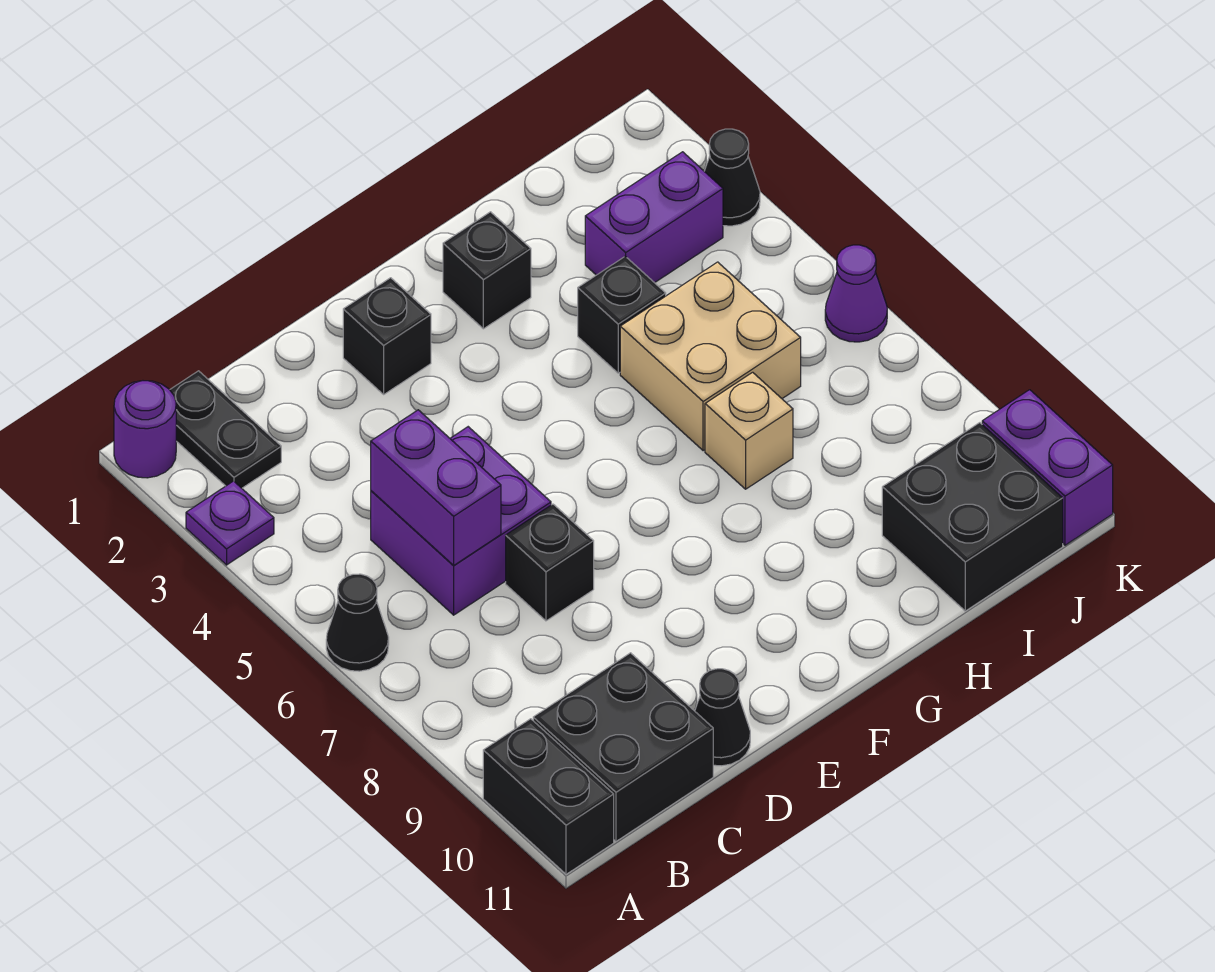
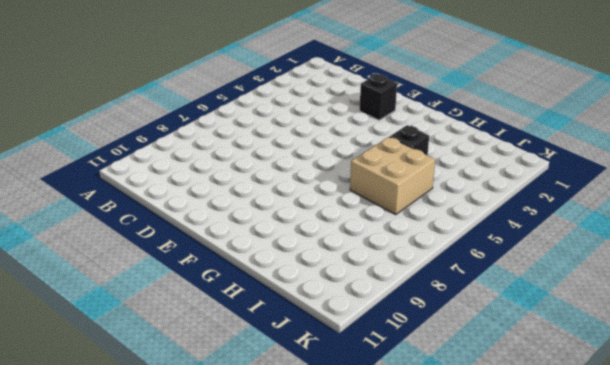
none -> purple 1x1 round brick [114,381,176,478]
none -> purple 1x1 plate [186,481,274,565]
none -> black 1x1 cone [326,574,389,671]

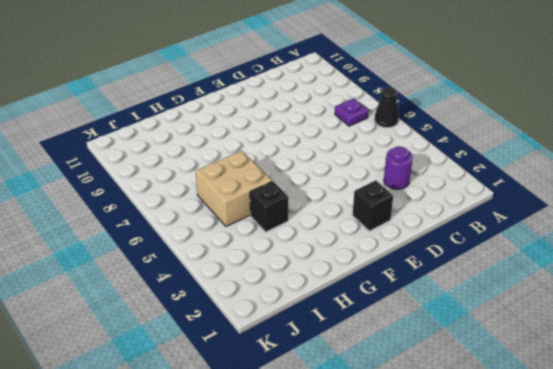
purple 1x1 plate [335,99,369,126] -> purple 1x1 plate moved to [186,481,274,565]
purple 1x1 round brick [384,146,413,189] -> purple 1x1 round brick moved to [114,381,176,478]
none -> black 1x2 brick [483,719,614,874]
none -> black 1x2 plate [170,371,281,488]
none -> black 2x2 brick [533,653,713,841]

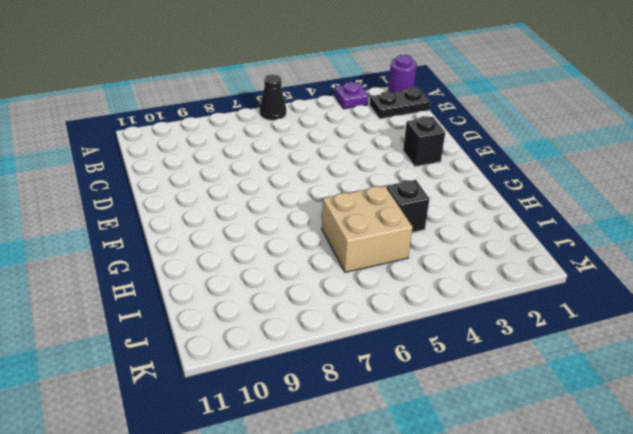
none -> black 1x2 brick [483,719,614,874]
none -> black 2x2 brick [533,653,713,841]
none -> purple 2x2 brick [371,427,551,615]

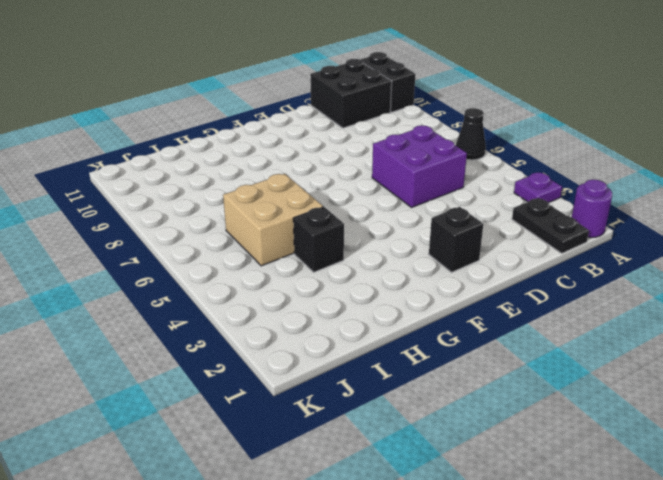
none -> black 1x1 brick [506,504,594,621]
none -> black 1x1 cone [695,669,750,766]
none -> black 1x1 brick [443,212,531,329]

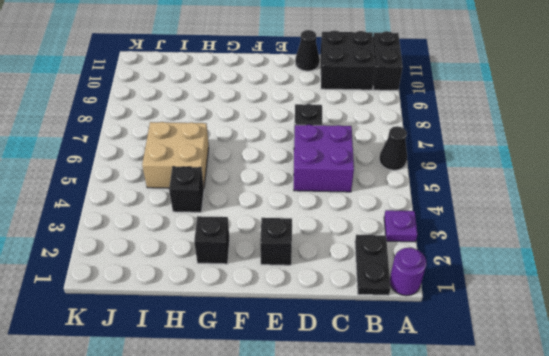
none -> tan 1x1 brick [705,372,793,489]
none -> purple 1x2 brick [585,152,723,283]
none -> black 2x2 brick [882,423,1063,611]

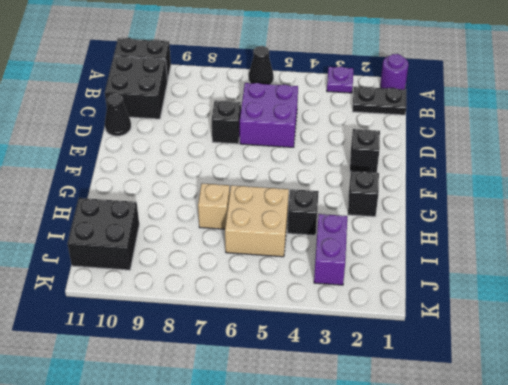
none -> black 1x1 cone [704,129,760,226]
none -> purple 1x1 cone [825,245,887,342]
none -> purple 1x2 brick [982,390,1113,545]

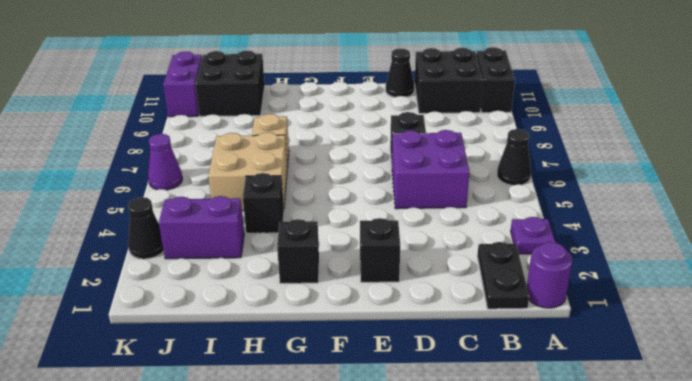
none -> purple 1x2 brick [371,410,501,566]

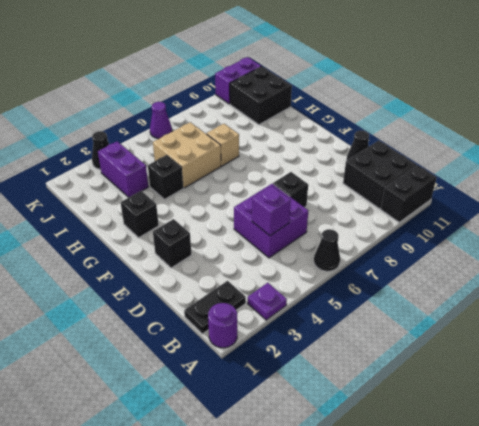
purple 1x1 brick [252,186,291,236] -> purple 1x2 brick [371,410,501,566]

